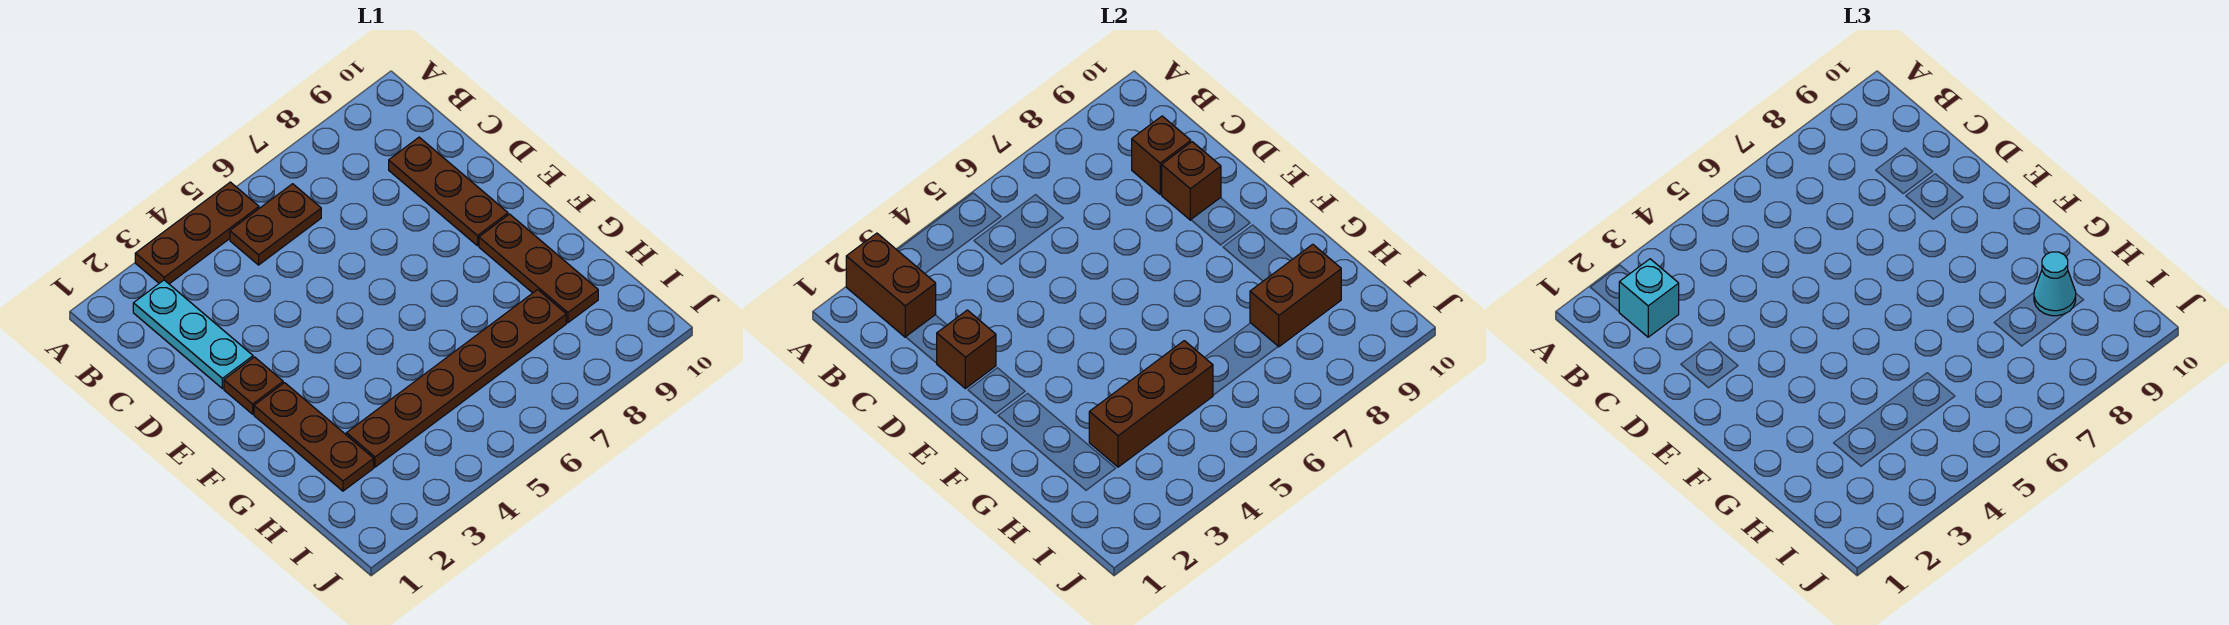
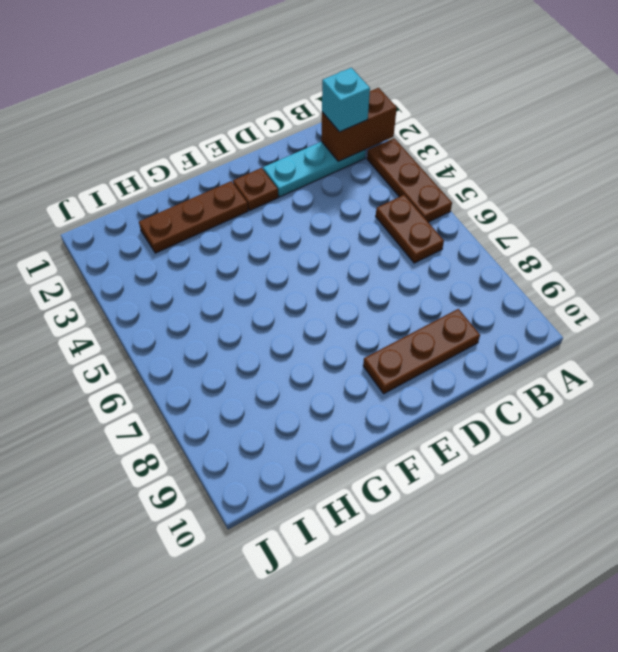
none -> brown 1x3 plate [479,214,598,323]
none -> brown 1x6 plate [346,290,566,467]
none -> brown 1x1 brick [1132,116,1191,194]

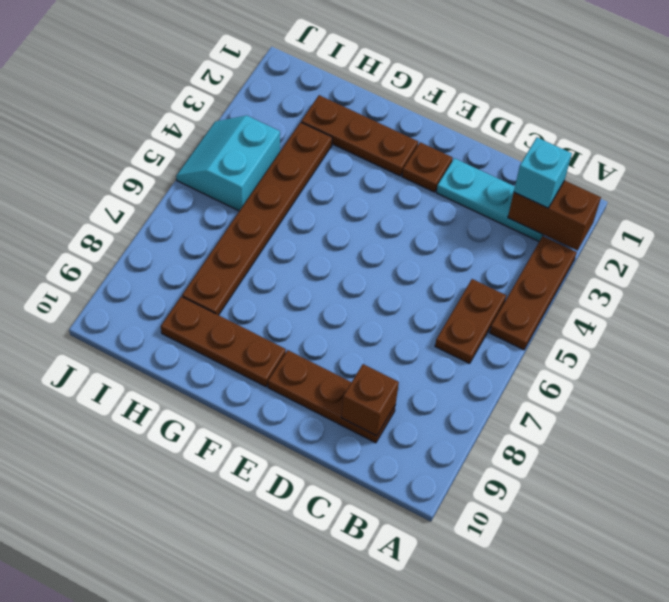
cyan 2x2 slope [176,116,280,211] -> none
none -> brown 1x1 brick [937,310,996,389]
none -> brown 1x1 brick [1162,142,1221,220]
none -> brown 1x3 brick [1089,341,1213,467]

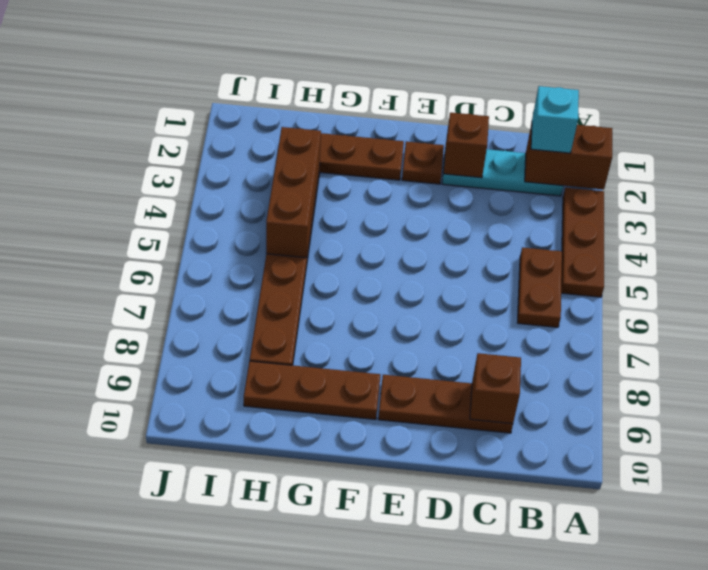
none -> brown 1x1 brick [1162,142,1221,220]
none -> brown 1x2 brick [1250,244,1341,347]
none -> cyan 1x1 cone [2034,252,2076,316]

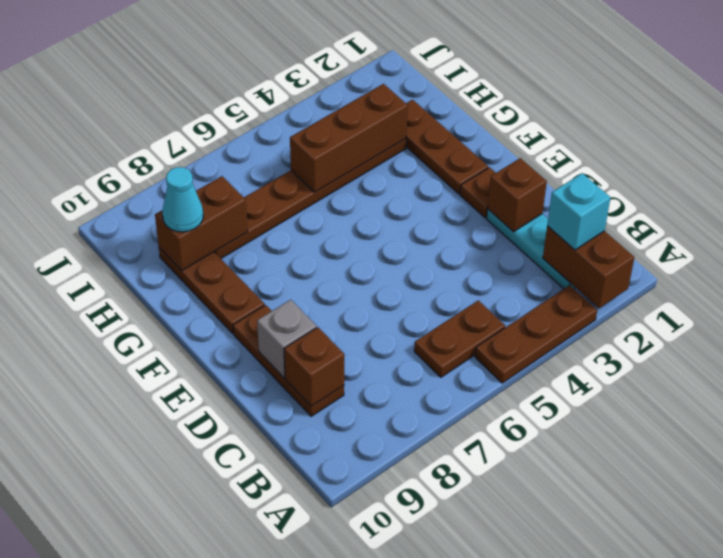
grey 1x1 brick [257,300,317,378] -> brown 1x1 brick [1162,142,1221,220]

